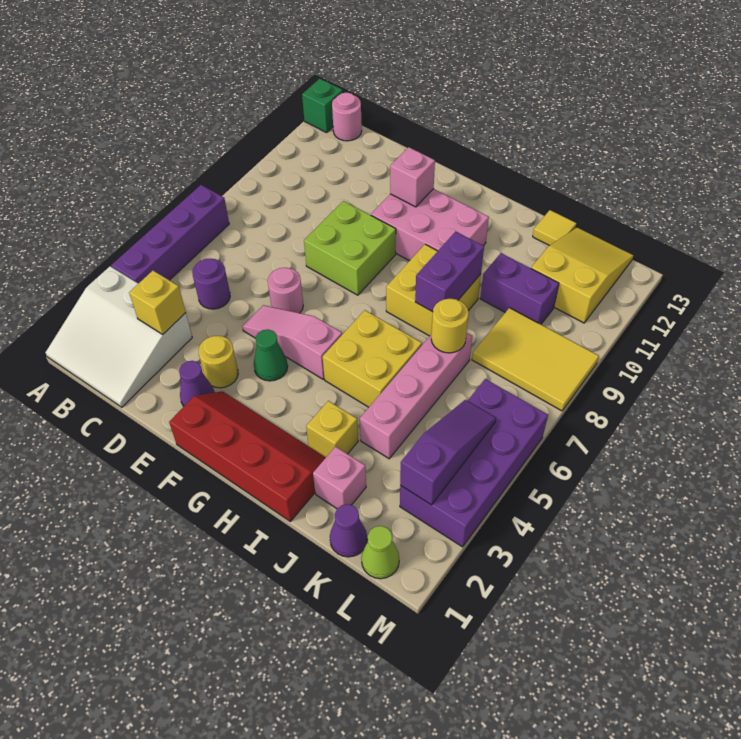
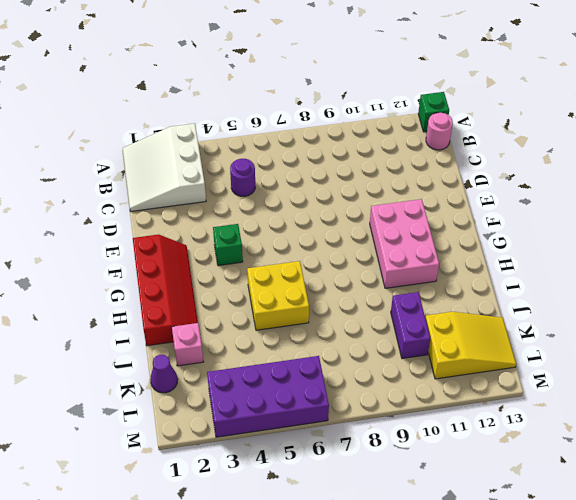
green 1x1 brick [213,224,243,266] -> green 1x1 cone [254,329,288,381]
none -> purple 1x4 brick [111,185,229,284]
none -> purple 1x1 cone [179,361,215,407]
none -> yellow 1x1 round brick [199,336,238,388]
none -> pink 1x3 slope [242,305,342,379]

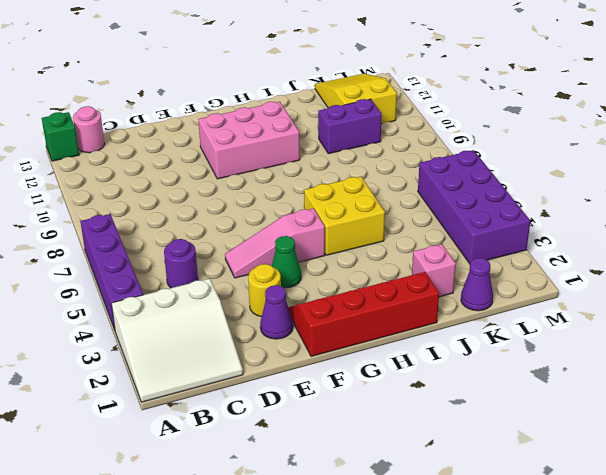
none -> pink 1x1 round brick [268,268,303,313]
none -> lime 2x2 brick [304,201,396,295]
none -> yellow 2x2 brick [386,244,481,336]
none -> yellow 1x1 brick [306,401,358,457]

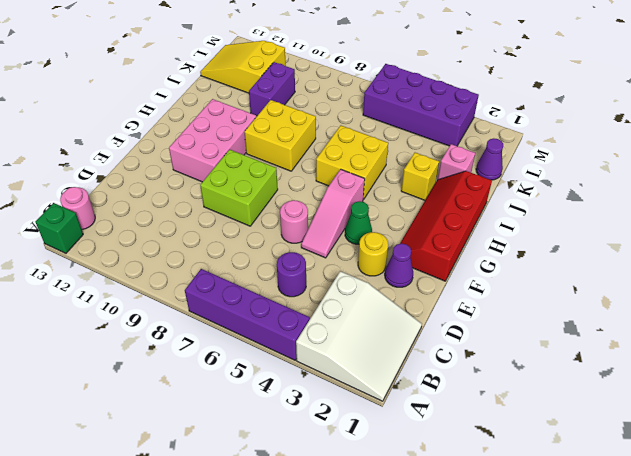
none -> pink 1x4 brick [360,333,472,459]
none -> yellow 1x1 tile [533,210,576,246]
none -> yellow 2x3 tile [472,308,599,411]
none -> lime 1x1 cone [361,526,399,579]

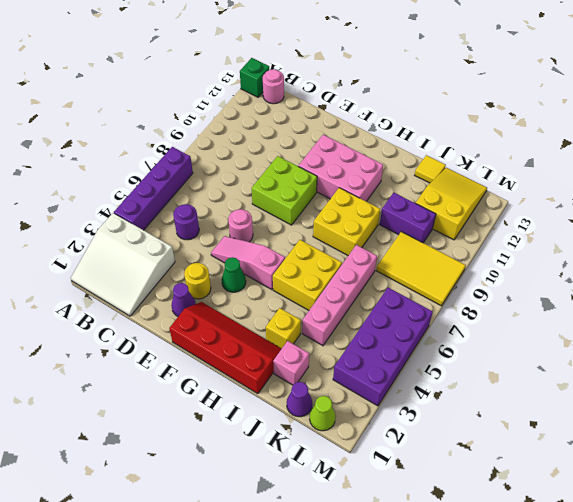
none -> yellow 1x1 brick [129,271,186,334]
none -> pink 1x1 brick [390,147,435,207]
none -> purple 1x2 brick [415,232,484,312]
none -> yellow 1x1 round brick [431,299,469,353]

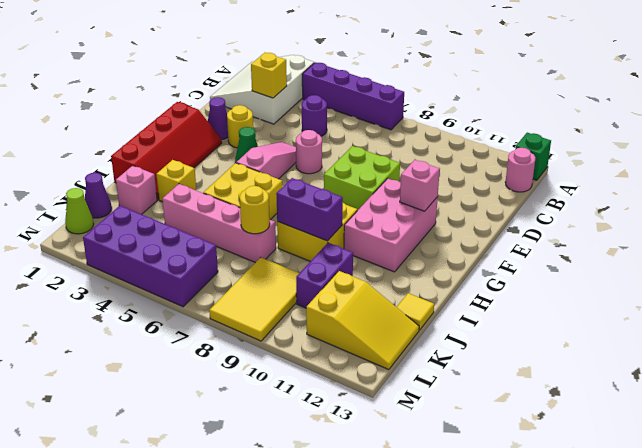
none -> purple 1x3 slope [400,400,496,505]

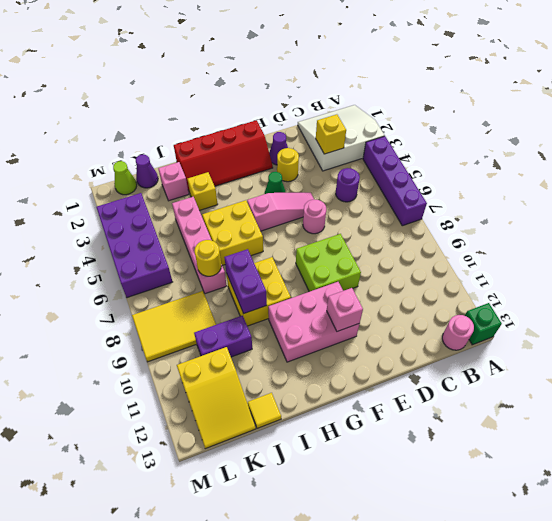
none -> purple 1x3 slope [400,400,496,505]

